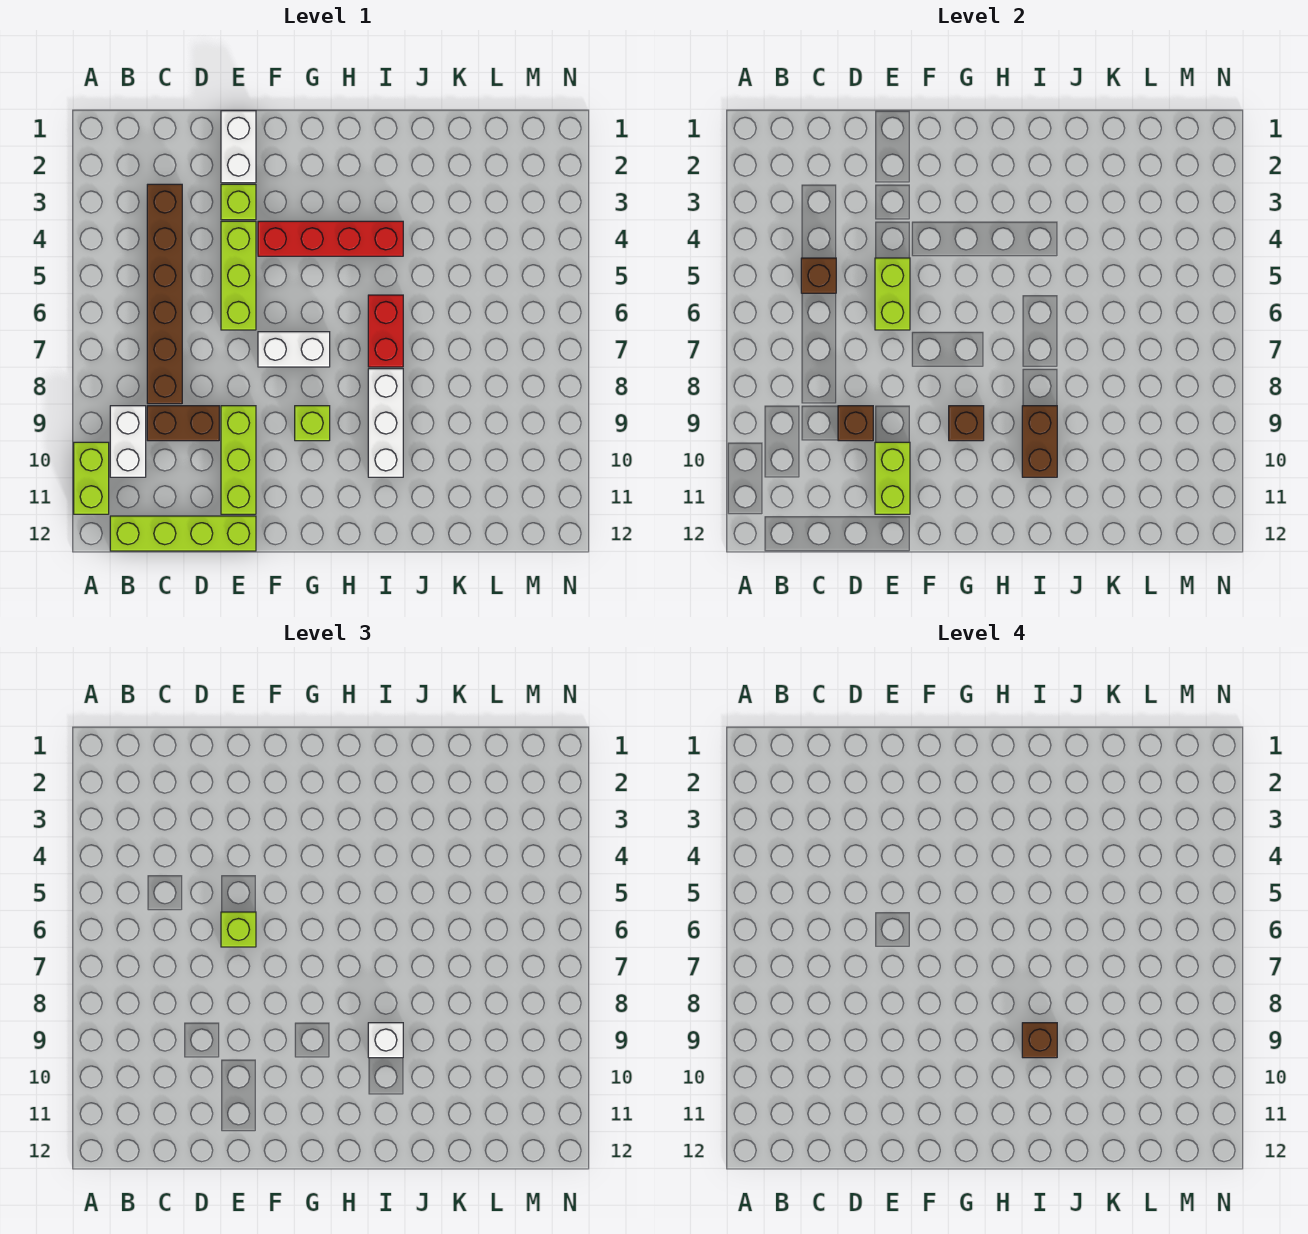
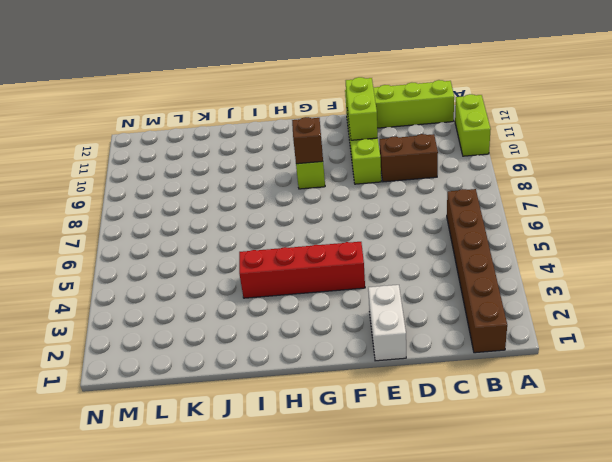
brown 1x6 brick [447,189,507,353] -> brown 1x6 brick moved to [147,184,182,404]
none -> white 1x2 brick [110,406,146,477]
none -> lime 1x1 brick [221,184,256,220]
none -> lime 1x3 brick [221,221,256,330]

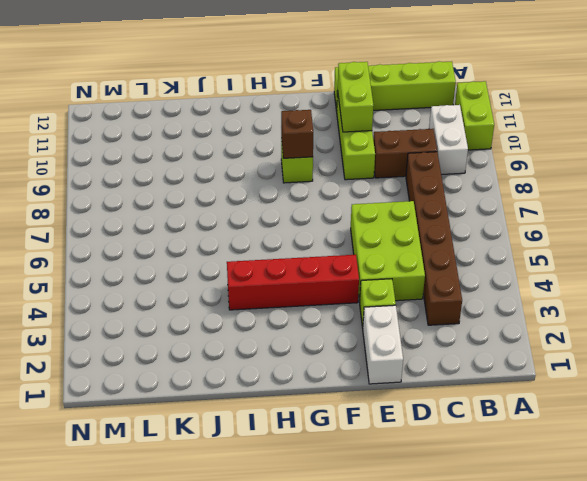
lime 2x3 brick [351,201,425,301] -> lime 1x3 brick [221,221,256,330]
none -> white 1x2 brick [258,332,330,367]
none -> red 1x2 brick [368,295,403,367]
none -> white 1x3 brick [368,369,403,477]

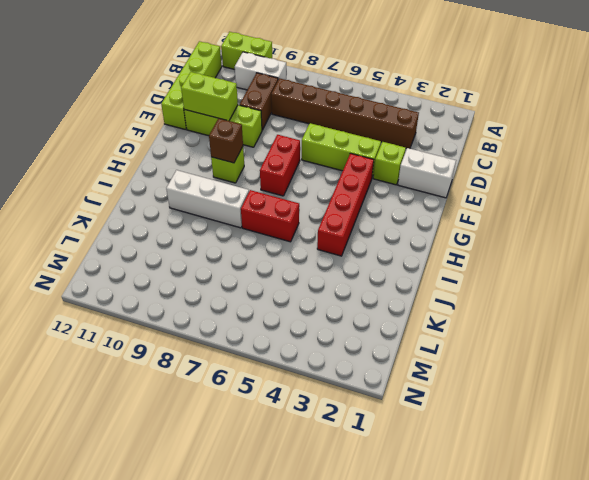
red 1x2 brick [260,135,300,196] -> white 1x2 brick [258,332,330,367]
none -> brown 1x1 brick [801,258,836,293]
none -> brown 1x1 brick [838,406,873,441]
none -> lime 1x2 brick [875,258,910,330]

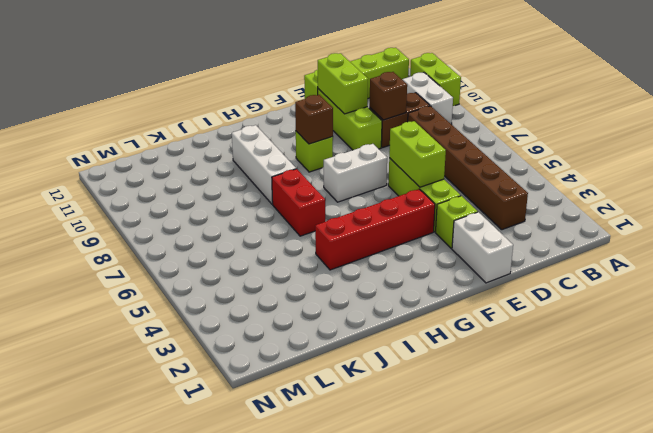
none -> brown 1x1 brick [801,258,836,293]
none -> brown 1x2 brick [1022,406,1057,477]
none -> lime 1x1 brick [221,912,256,947]

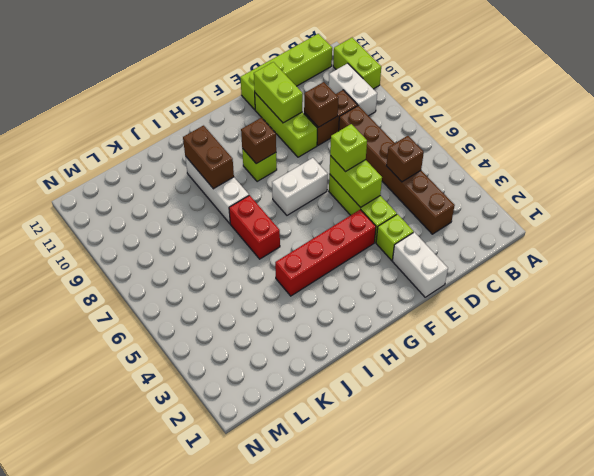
none -> white 1x1 brick [368,1023,403,1058]
none -> brown 1x1 brick [1022,1023,1057,1058]

